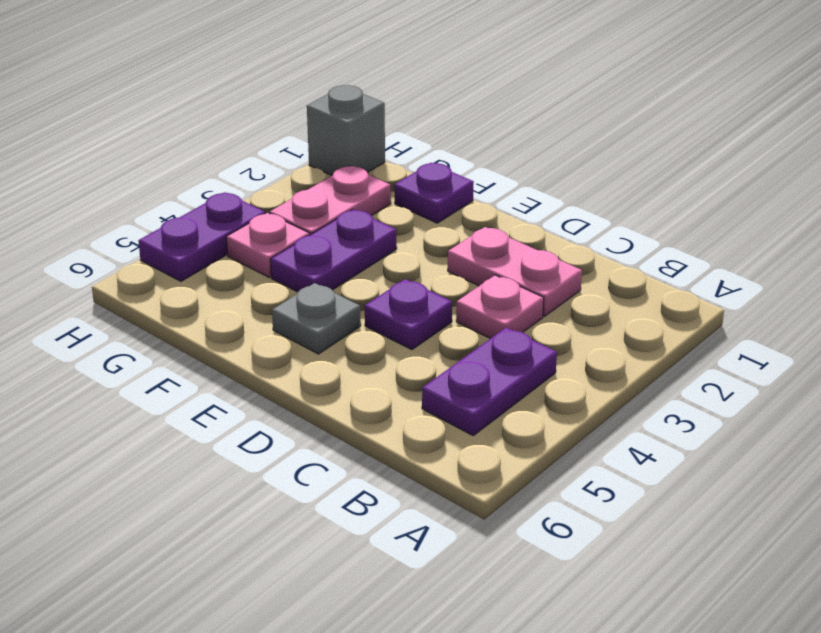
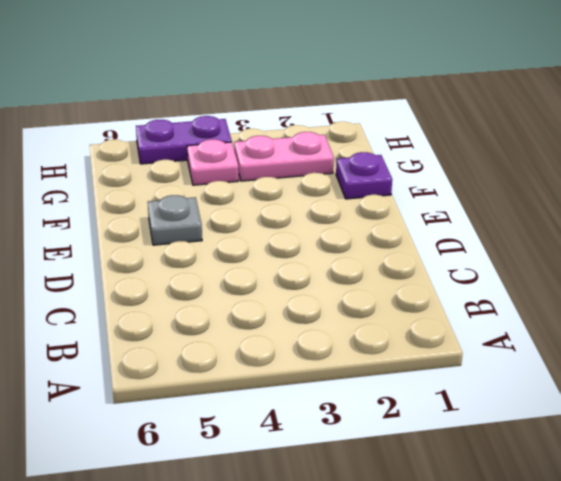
none -> purple 1x2 plate [422,328,557,435]
none -> pink 1x2 plate [448,227,582,316]

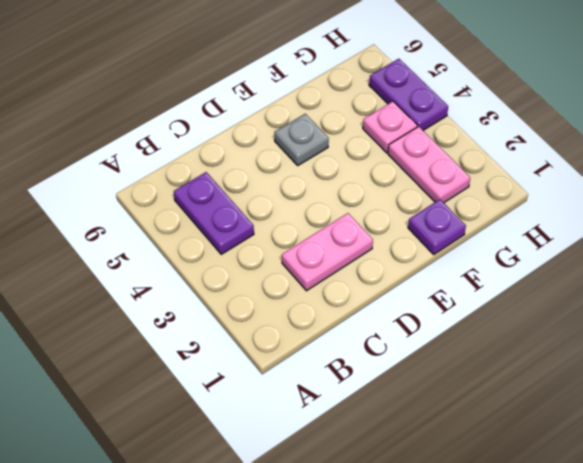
none -> pink 1x1 plate [456,275,544,339]
none -> purple 1x1 plate [365,279,452,350]

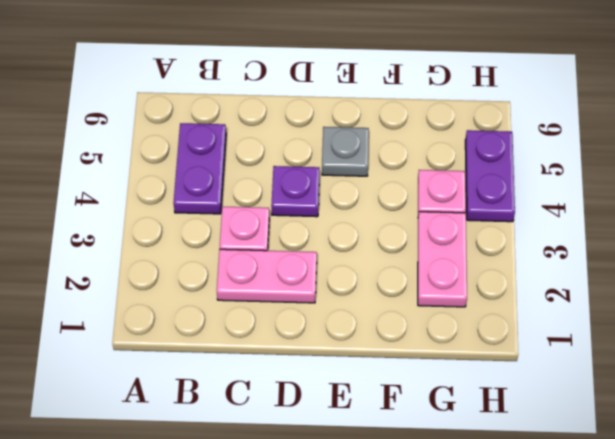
none -> purple 1x1 plate [394,163,474,223]
none -> purple 1x2 plate [271,210,397,292]

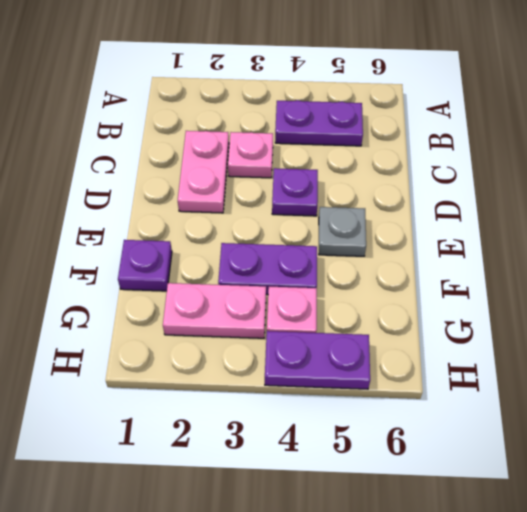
none -> grey 1x1 brick [307,85,385,175]

